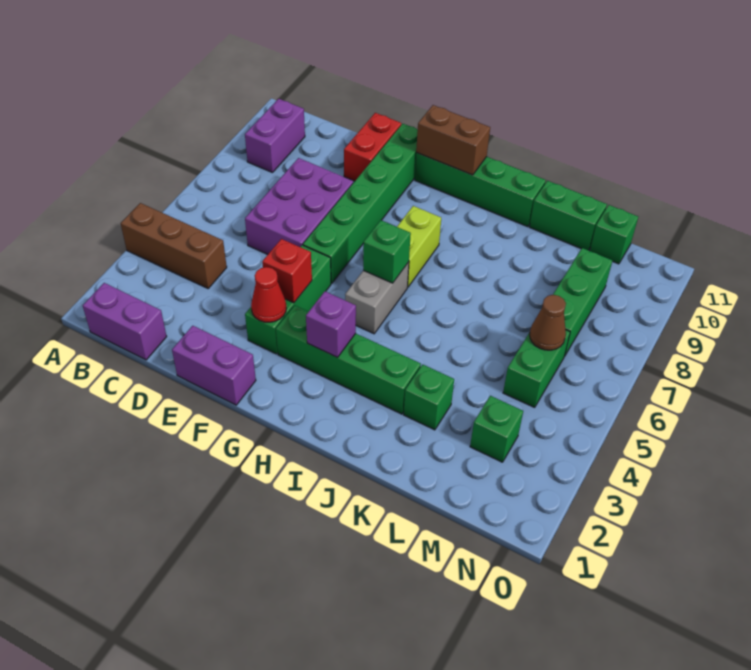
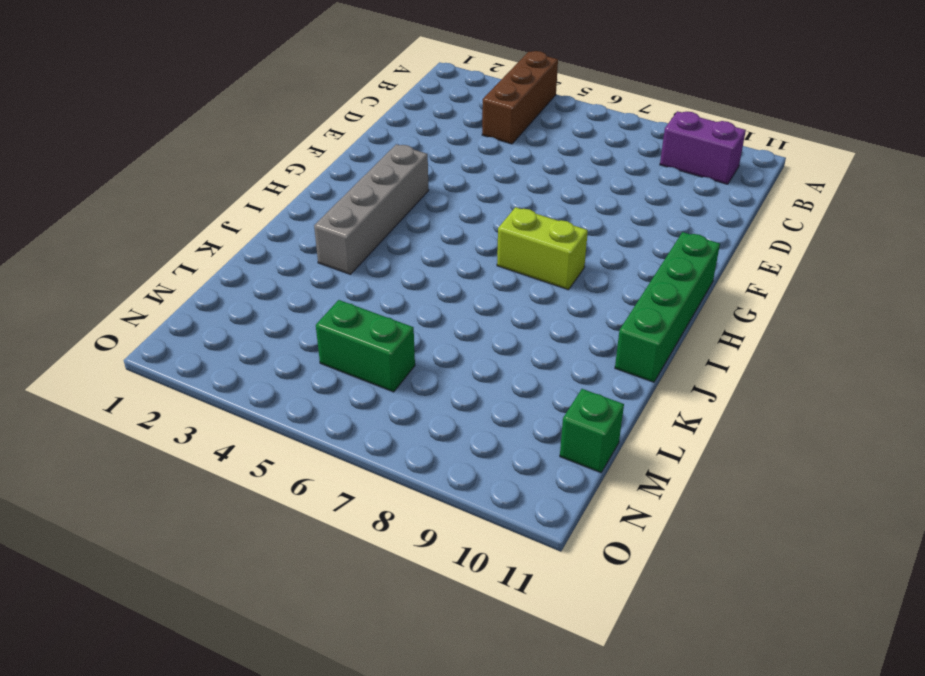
grey 1x4 brick [314,144,429,274] -> green 1x4 brick [276,305,421,414]
none -> purple 1x2 brick [83,283,167,360]
none -> purple 2x3 brick [245,158,353,254]
none -> purple 1x2 brick [172,326,256,405]

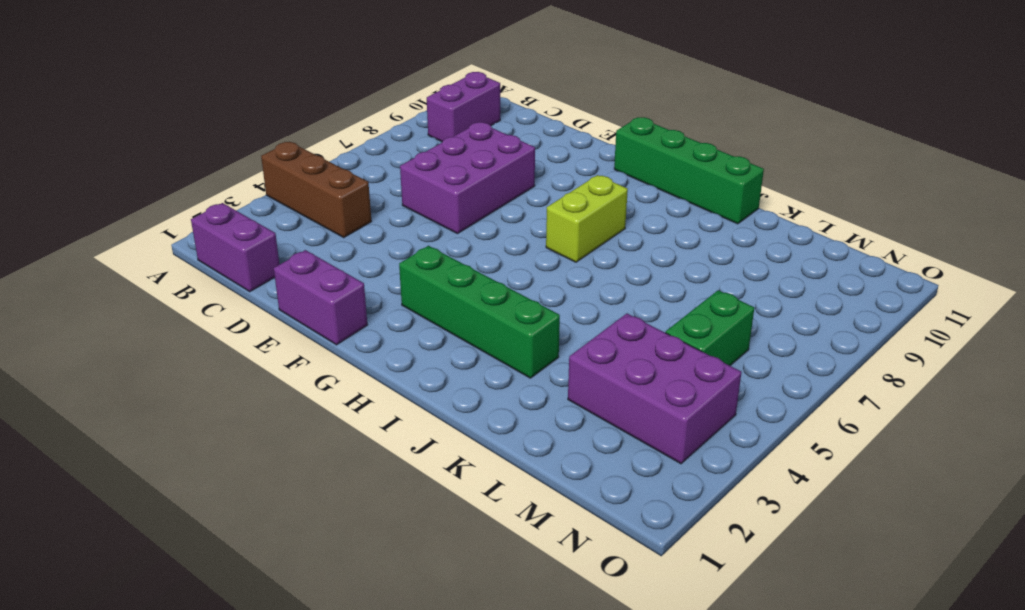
purple 2x3 brick [568,314,741,464] -> green 1x1 brick [470,396,523,462]
none -> red 1x2 brick [344,113,401,181]
none -> green 1x3 brick [245,245,331,354]
none -> green 1x6 brick [303,124,418,283]

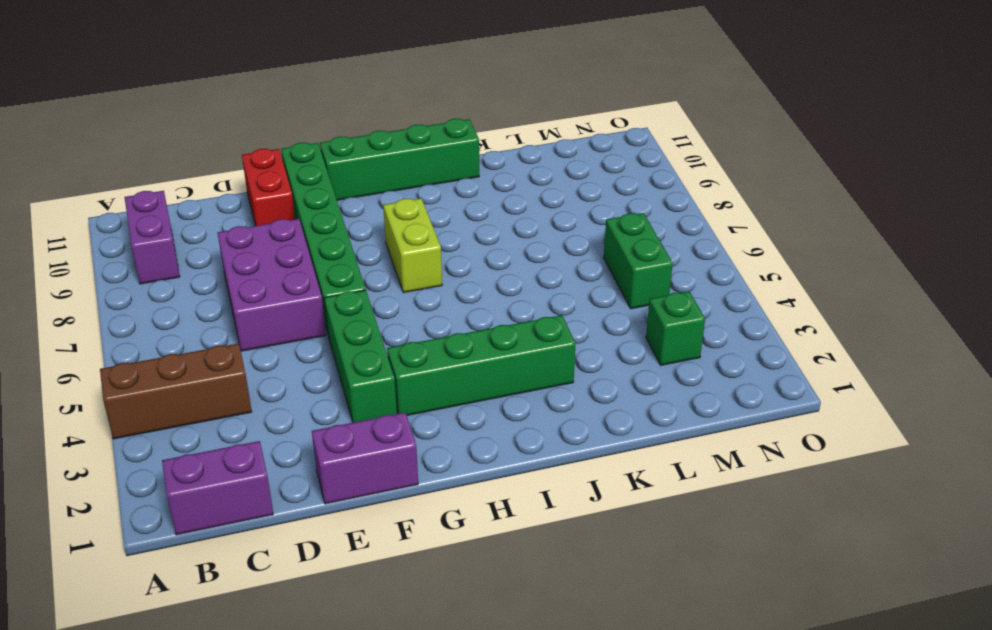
none -> grey 1x2 brick [345,262,409,334]
none -> green 1x1 brick [404,364,454,430]
none -> green 1x2 brick [529,181,607,250]

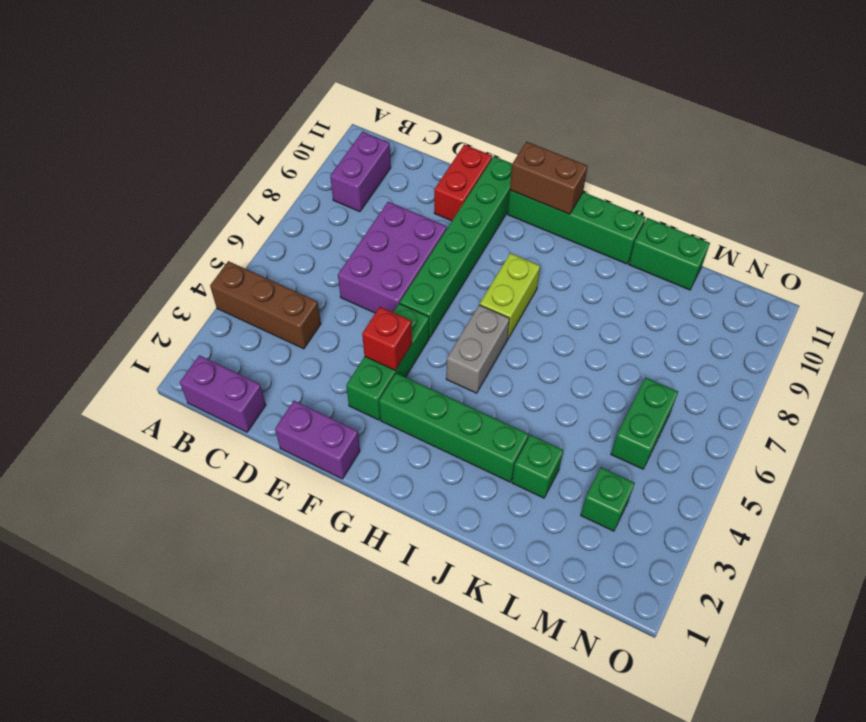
none -> green 1x3 brick [553,248,613,355]
none -> green 1x1 brick [590,205,638,264]
none -> red 1x1 cone [251,267,286,322]

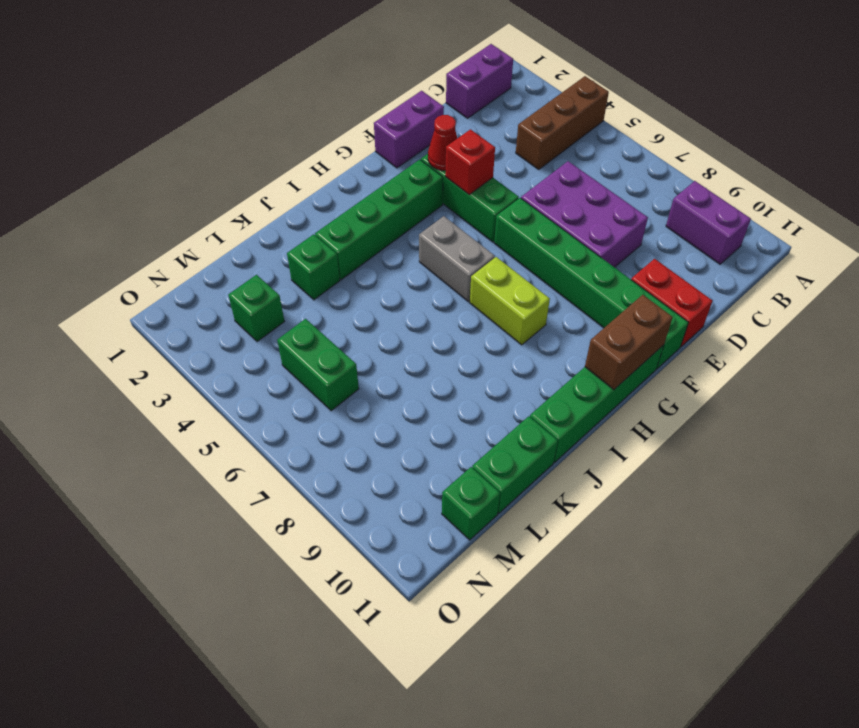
none -> green 1x3 brick [553,248,613,355]
none -> purple 1x1 brick [306,291,356,357]
none -> green 1x1 brick [363,220,411,283]

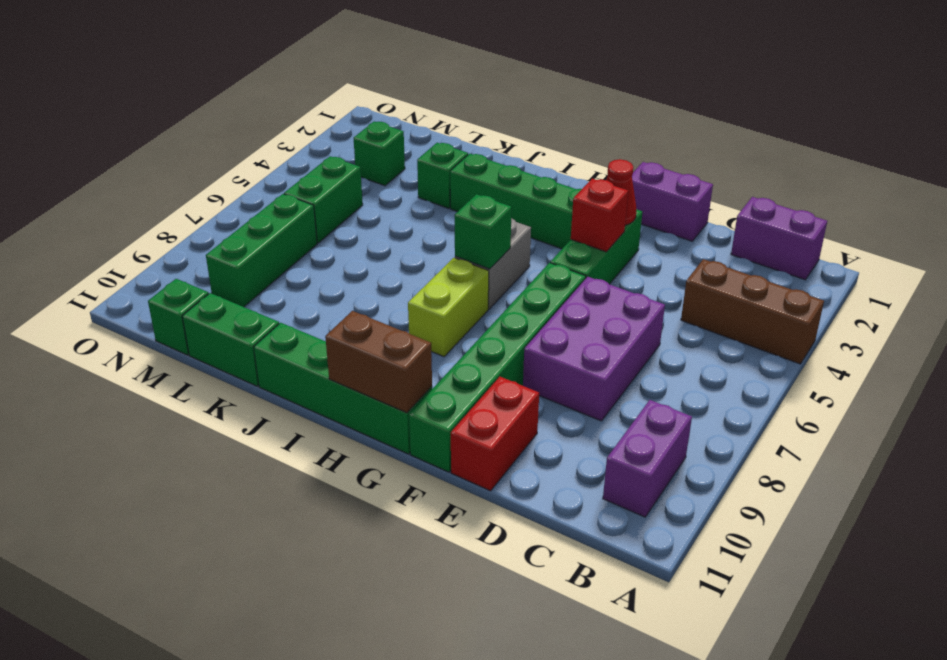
none -> purple 1x1 brick [306,291,356,357]
none -> brown 1x1 cone [530,295,566,350]

